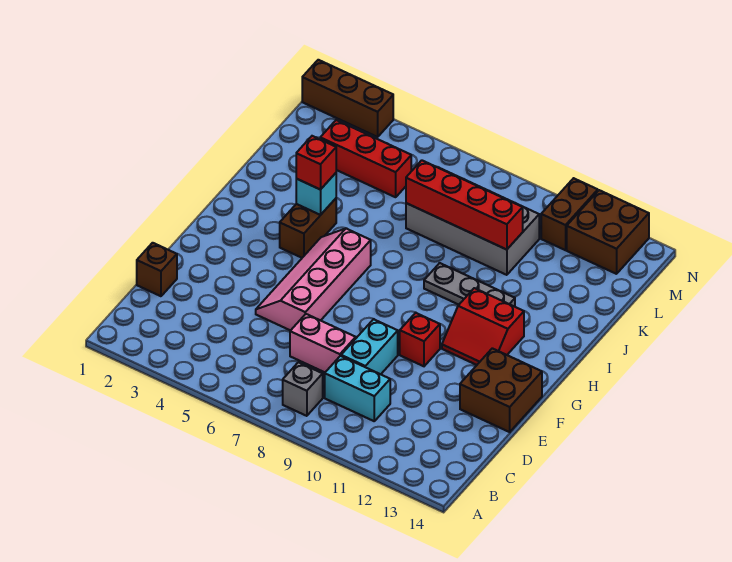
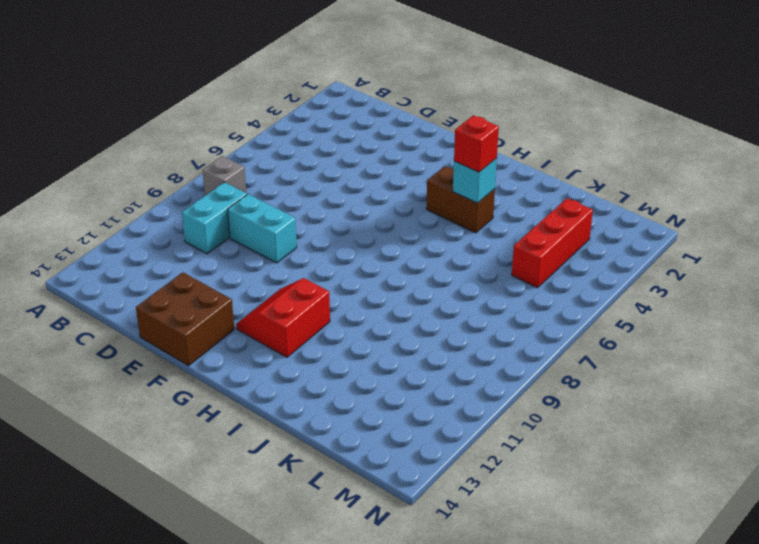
none -> brown 1x1 brick [137,243,177,296]
none -> pink 1x2 brick [290,314,356,372]
none -> pink 2x4 slope [256,229,371,331]

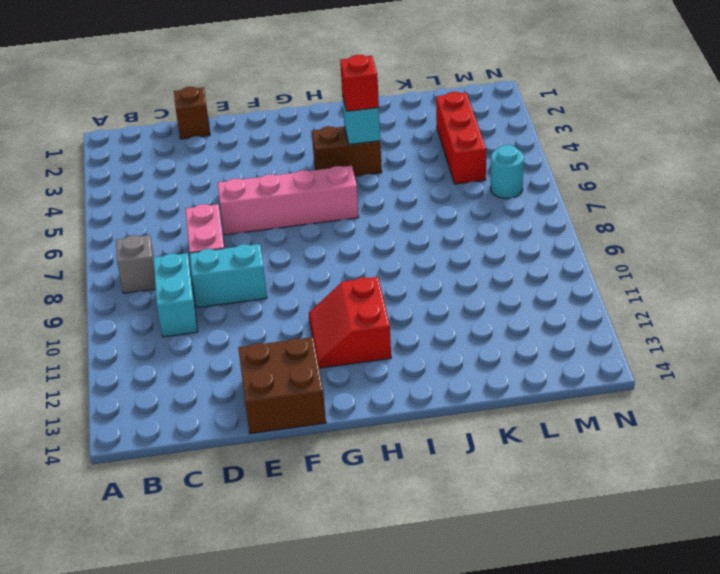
cyan 1x1 round brick [491,145,524,199] -> none
none -> red 1x1 brick [400,313,440,366]
none -> grey 1x3 plate [424,263,515,307]
none -> grey 2x4 brick [406,167,539,275]

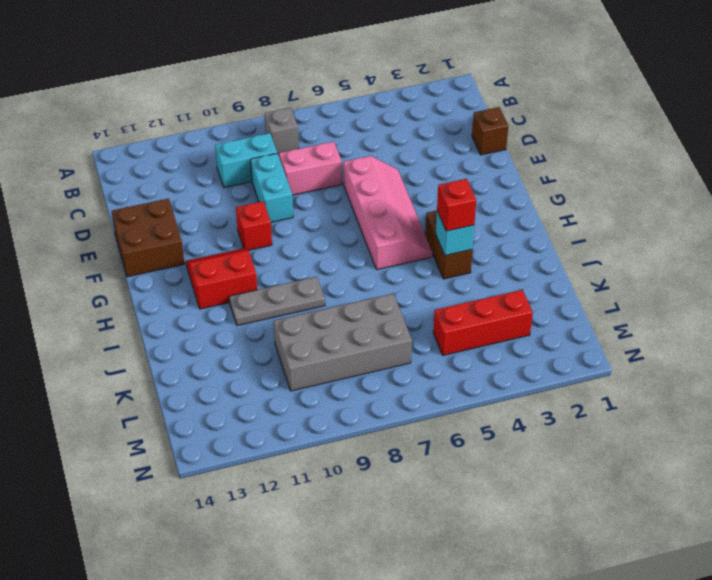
none -> brown 1x2 brick [541,178,598,250]
none -> brown 2x2 brick [567,190,649,274]
none -> brown 1x3 brick [302,60,393,137]

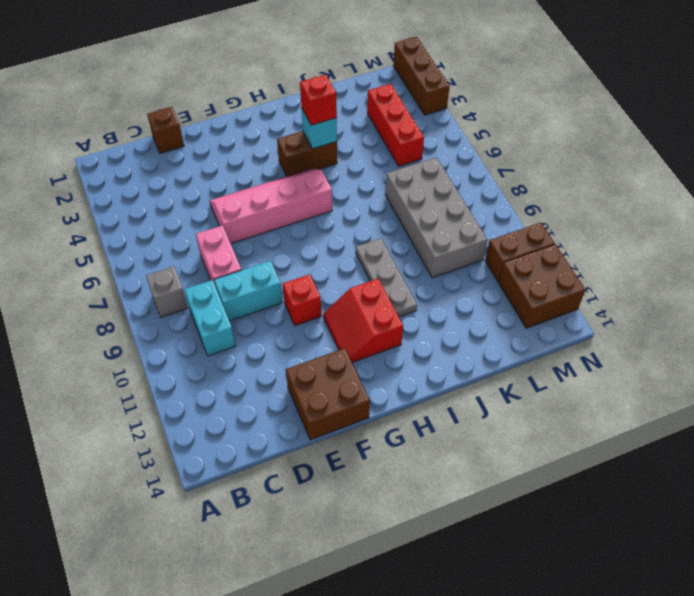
none -> red 1x4 brick [406,160,523,250]

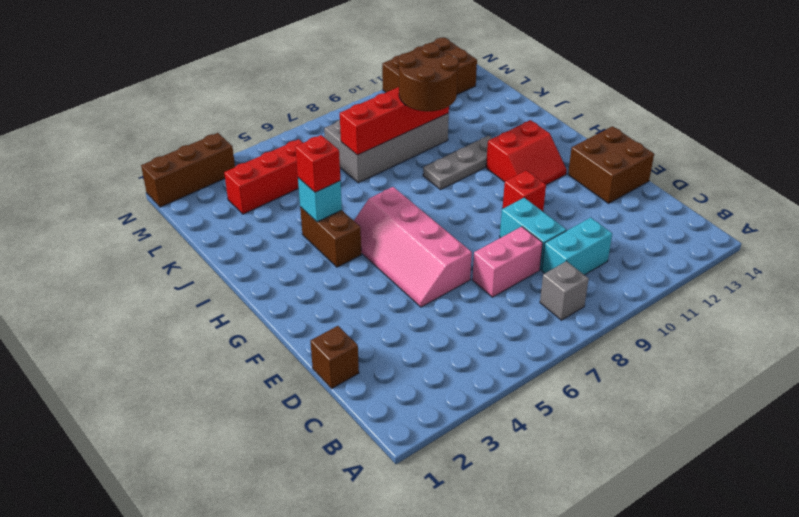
brown 2x2 round brick [398,43,459,111] -> none

